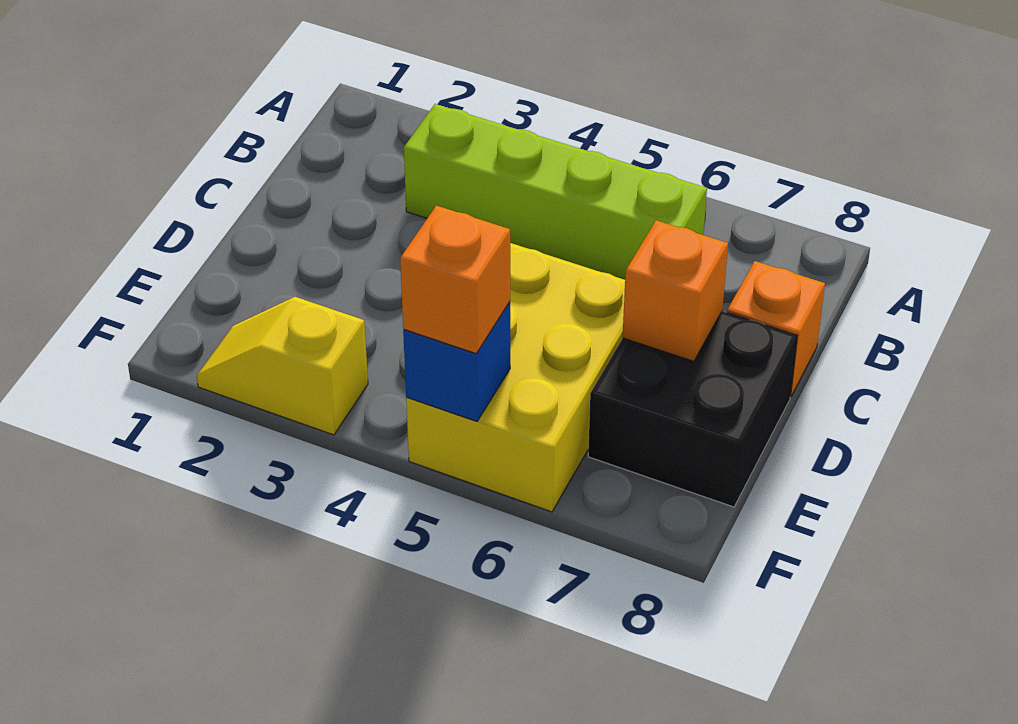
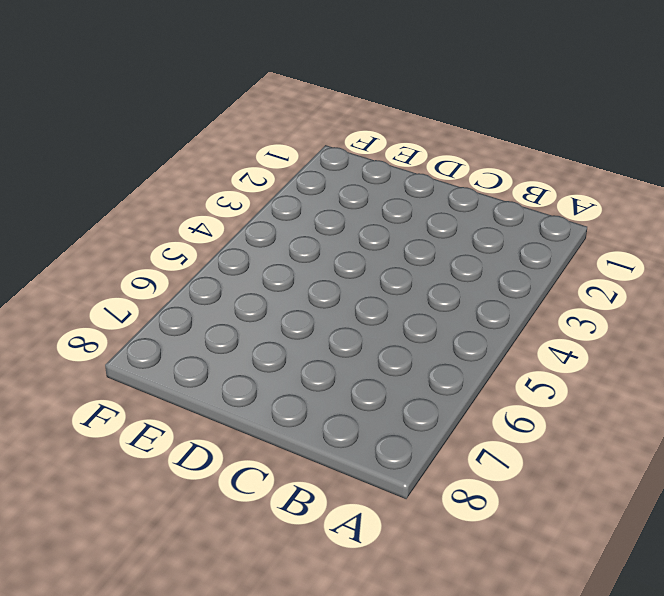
none -> lime 1x4 brick [404,104,707,280]
none -> orange 1x1 brick [727,261,825,397]

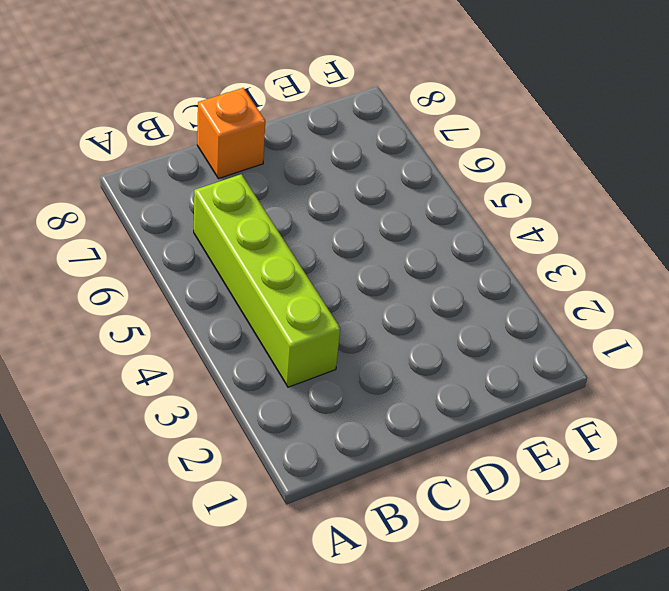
none -> yellow 2x3 brick [406,243,625,512]
none -> black 2x2 brick [588,311,797,507]

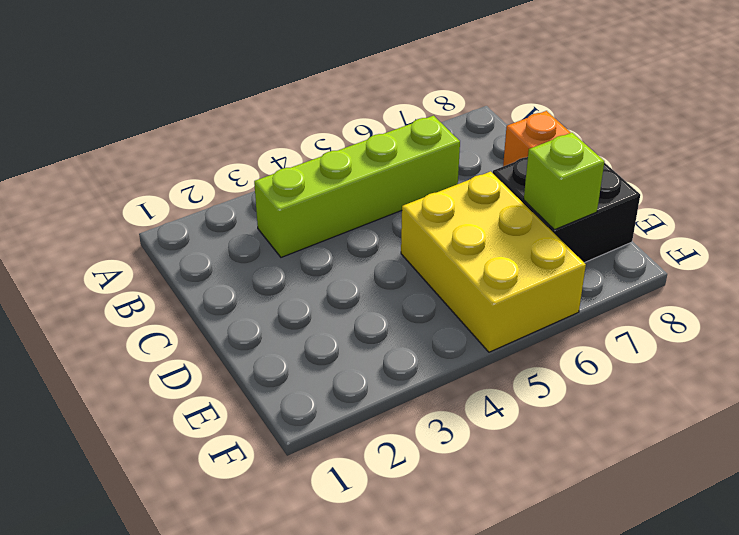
lime 1x1 brick [524,133,605,230] -> none
none -> yellow 1x2 slope [197,297,368,435]
none -> orange 1x1 brick [623,220,728,361]

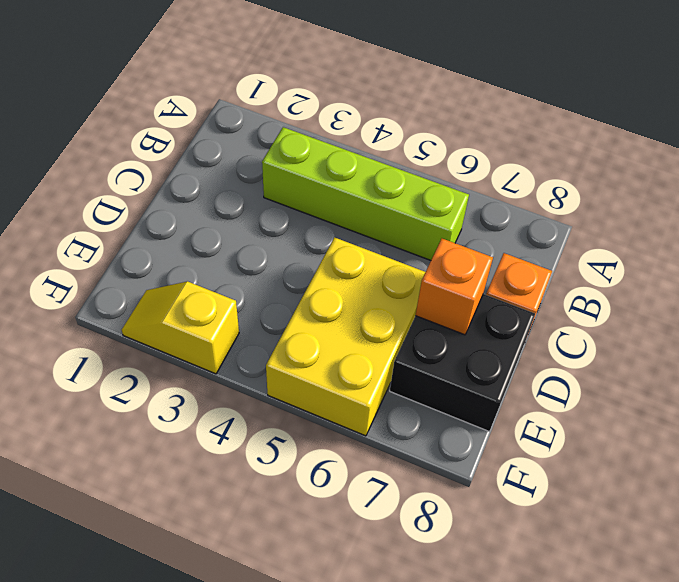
none -> blue 1x1 brick [403,302,510,421]
none -> orange 1x1 brick [400,205,510,354]

